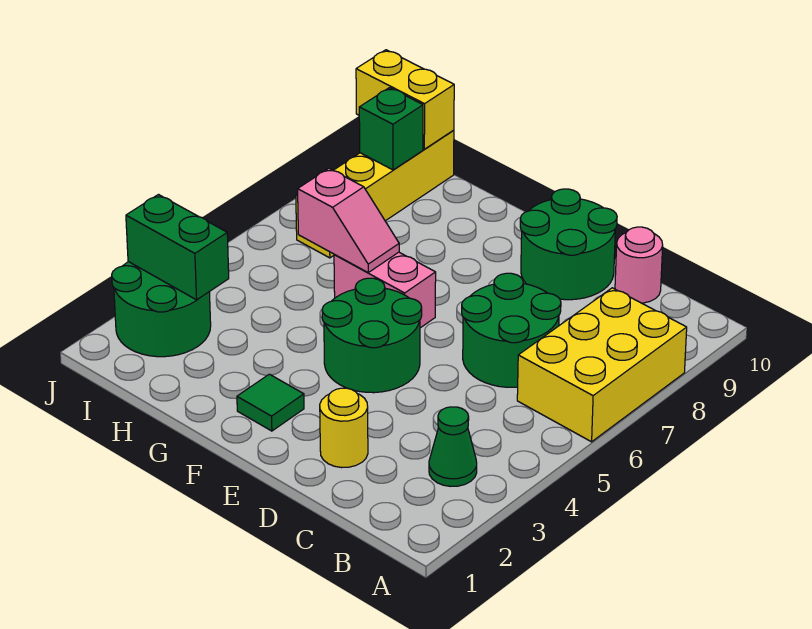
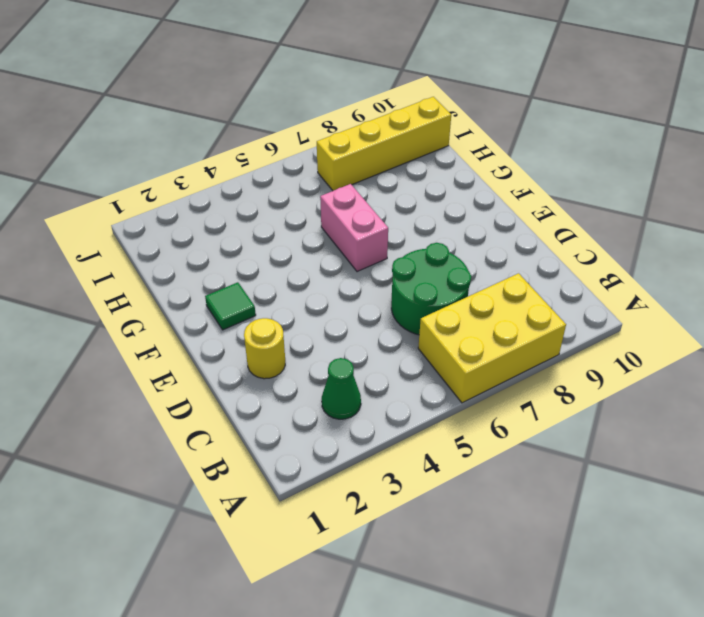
none -> pink 1x1 round brick [615,227,663,303]
none -> green 2x2 round brick [520,189,617,300]
none -> green 2x2 round brick [322,278,422,393]

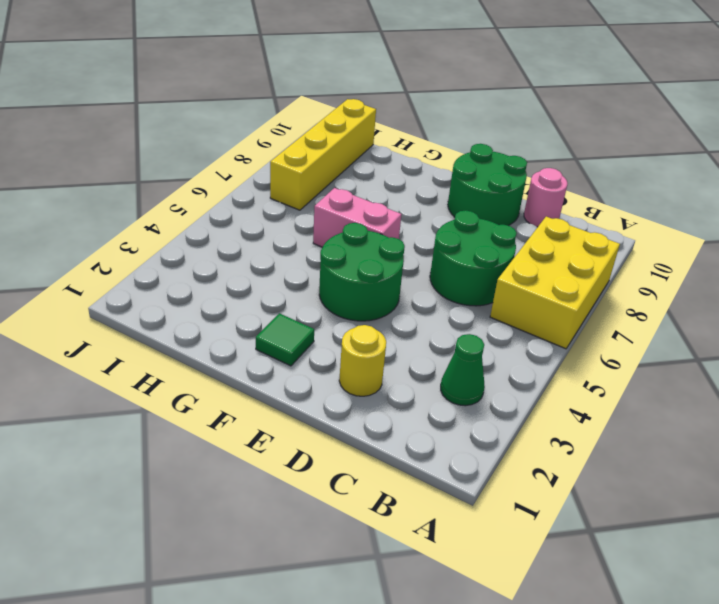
none -> green 2x2 round brick [112,262,211,357]
none -> pink 1x2 slope [298,168,399,272]
none -> green 1x2 brick [126,195,229,300]

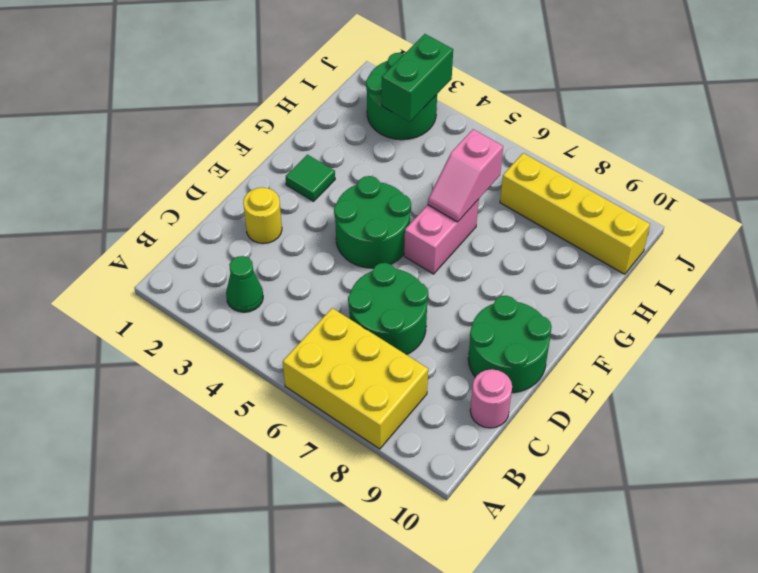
none -> green 1x1 brick [359,88,423,170]
none -> yellow 1x2 brick [356,50,454,149]

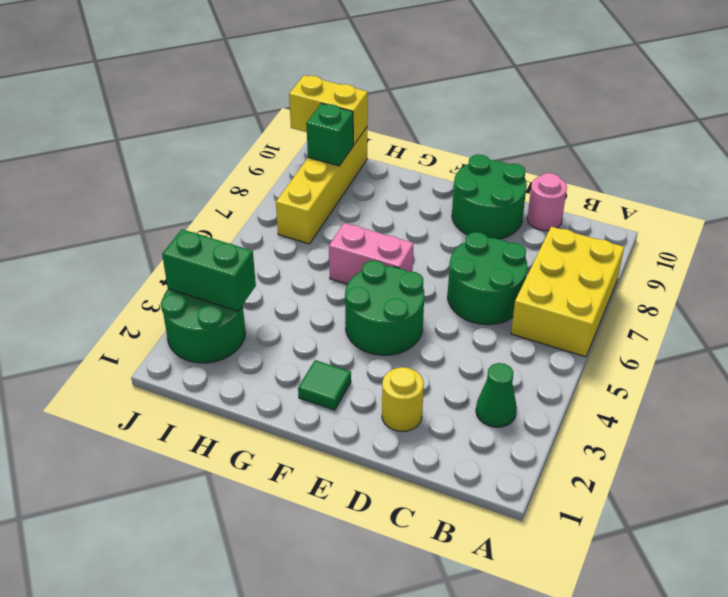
none -> pink 1x2 slope [298,168,399,272]

